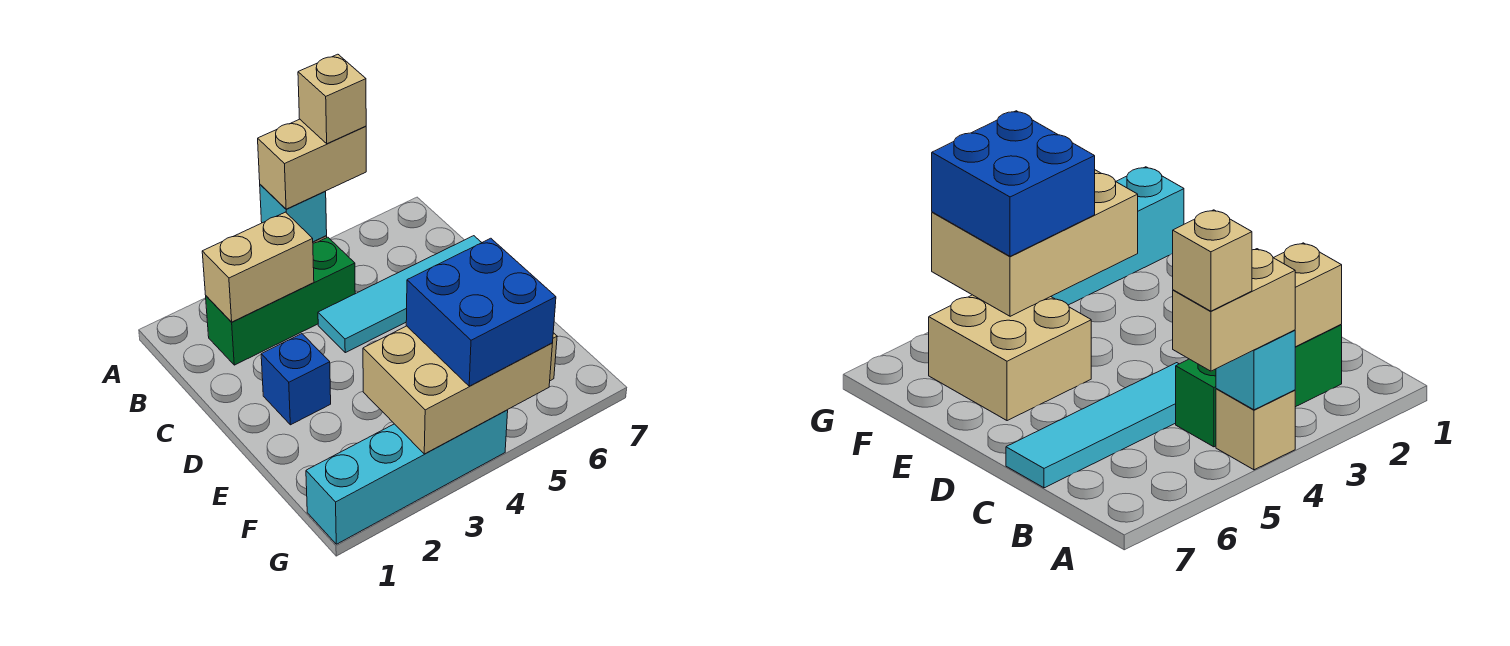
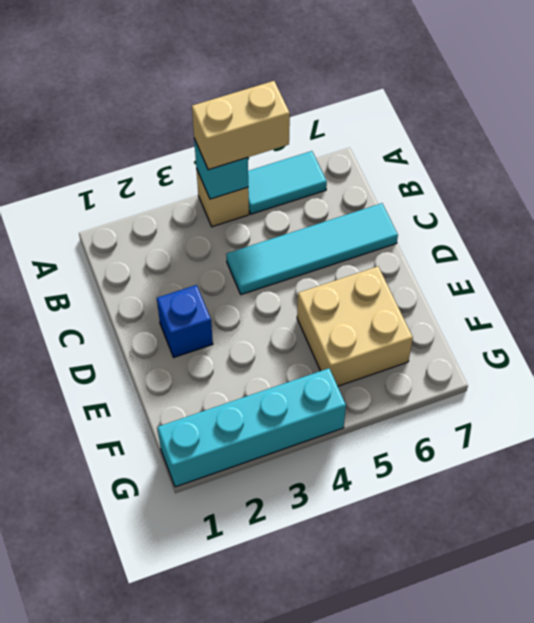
cyan 1x2 tile [248,151,327,214] -> none
none -> green 1x3 brick [206,237,355,365]
none -> tan 1x2 brick [202,212,314,322]
none -> tan 2x3 brick [363,326,553,454]

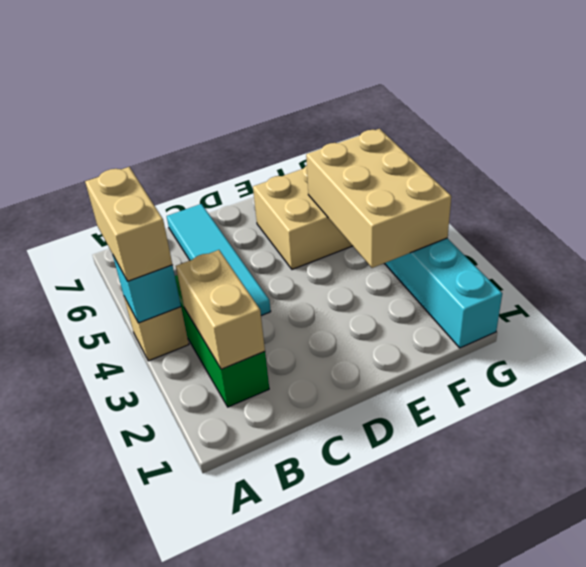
none -> blue 1x1 brick [261,334,331,425]
none -> blue 2x2 brick [406,238,556,386]
none -> tan 1x1 brick [298,54,366,144]

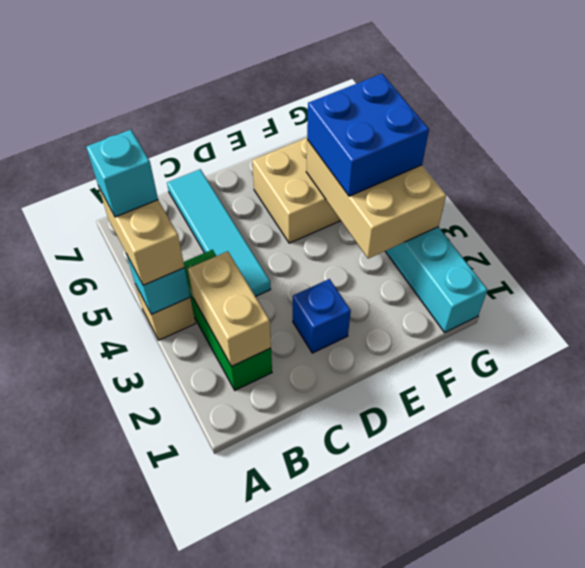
cyan 1x1 brick [86,130,158,217] -> tan 1x1 brick [298,54,366,144]

